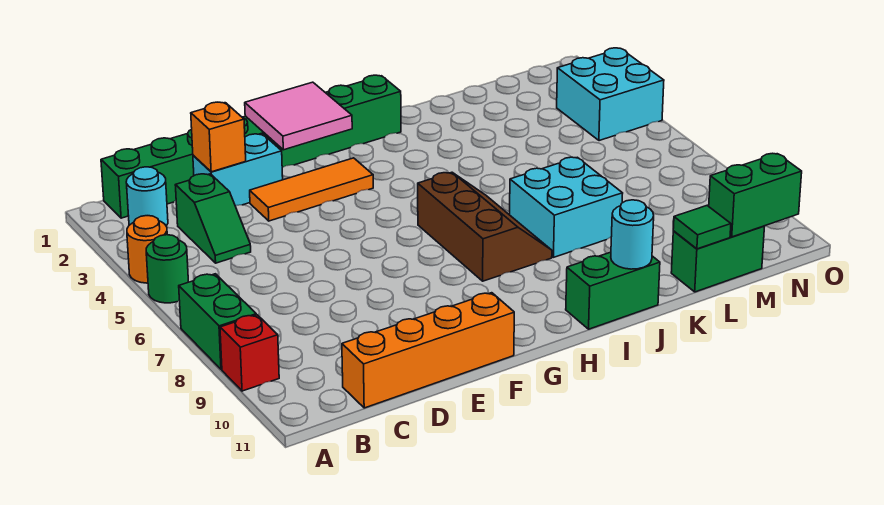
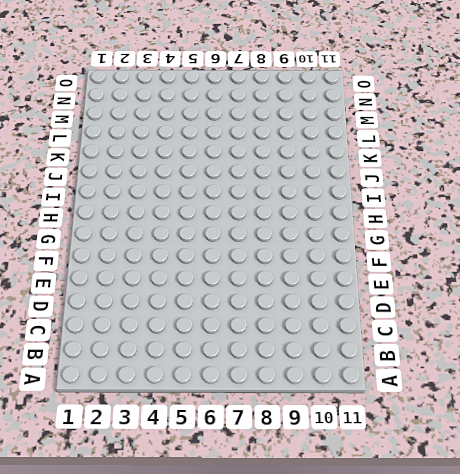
none -> orange 1x1 round brick [127,216,167,283]
none -> green 1x1 round brick [146,235,188,303]
none -> green 1x2 brick [179,274,256,369]

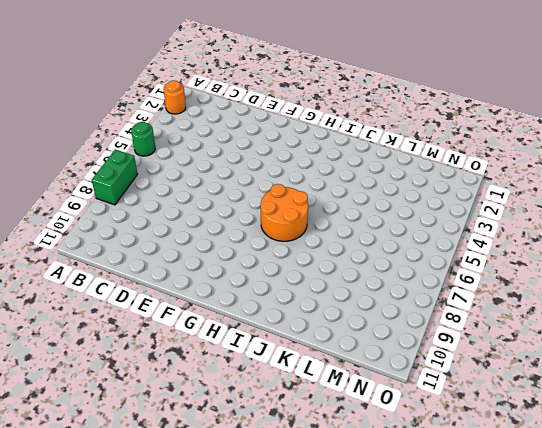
orange 1x1 round brick [163,81,186,114] -> orange 1x1 round brick moved to [127,216,167,283]
orange 2x2 round brick [261,184,308,241] -> brown 2x3 slope [418,172,552,281]
none -> red 1x1 brick [220,315,279,391]
none -> green 1x8 brick [101,75,401,218]
none -> cyan 1x1 round brick [126,167,168,226]

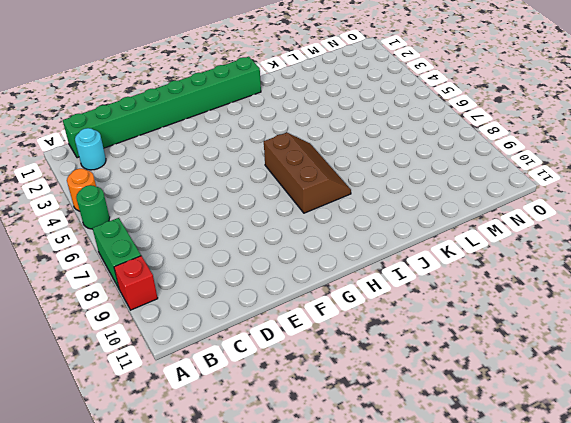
none -> green 1x2 slope [175,174,251,263]
none -> orange 1x4 brick [342,293,514,408]
none -> cyan 1x2 brick [193,134,283,206]

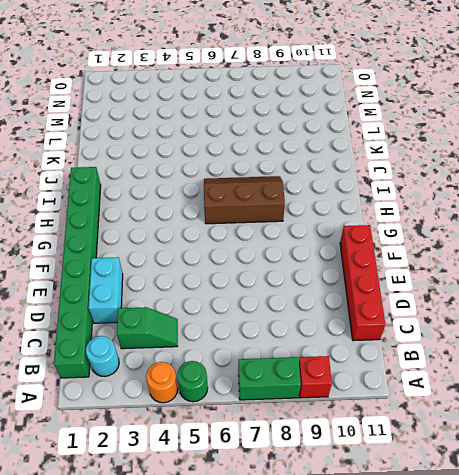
red 1x4 brick [340,225,385,341] -> orange 1x4 brick [342,293,514,408]
none -> orange 1x3 tile [250,158,373,221]
none -> green 1x2 brick [566,252,660,329]
none -> cyan 2x2 brick [510,157,623,257]

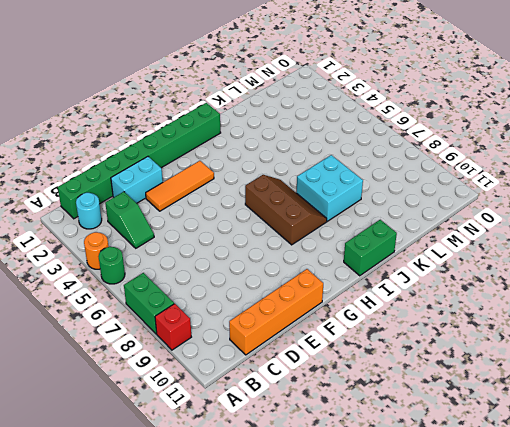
none -> green 1x2 brick [671,226,765,292]
none -> cyan 2x2 brick [557,48,664,141]
none -> orange 1x1 brick [191,102,246,172]

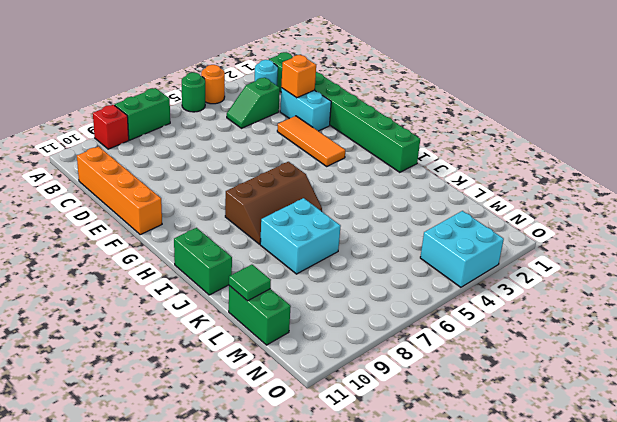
none -> pink 2x2 tile [245,82,352,150]
none -> cyan 1x1 round brick [611,200,654,269]
none -> green 1x2 brick [709,153,802,237]

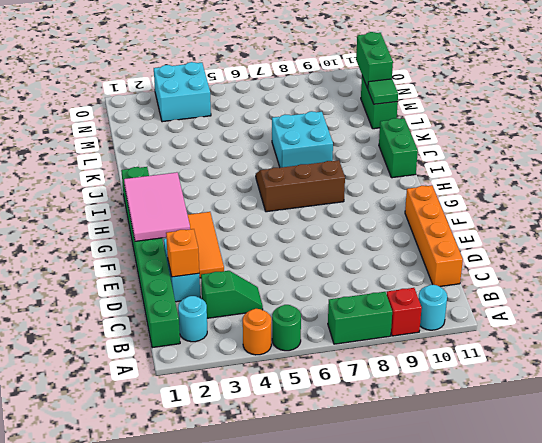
cyan 1x1 round brick [418,285,447,330] -> cyan 1x1 round brick moved to [611,200,654,269]
pink 2x3 tile [124,172,190,241] -> pink 2x2 tile [245,82,352,150]

